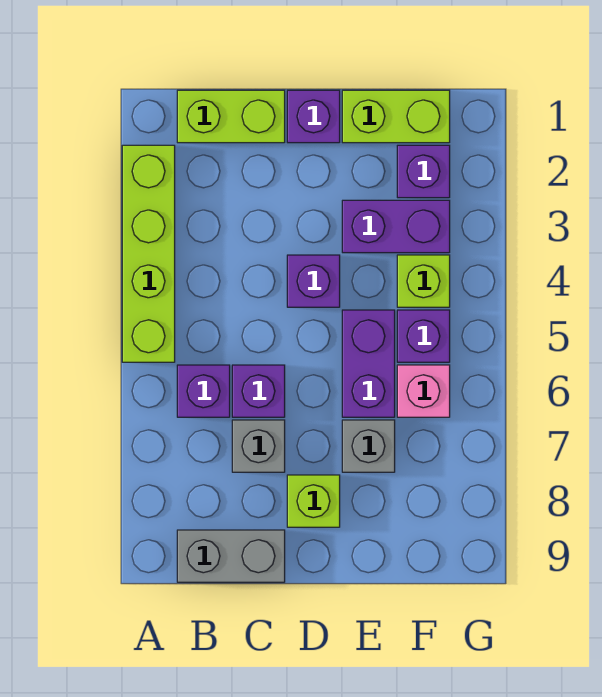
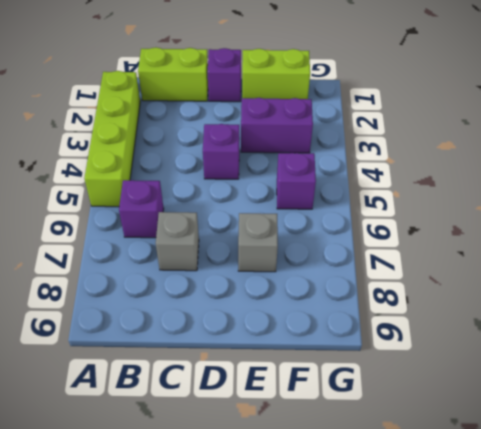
none -> grey 1x2 brick [177,530,285,582]
none -> purple 1x1 brick [232,365,285,417]
none -> lime 1x1 brick [287,475,340,527]

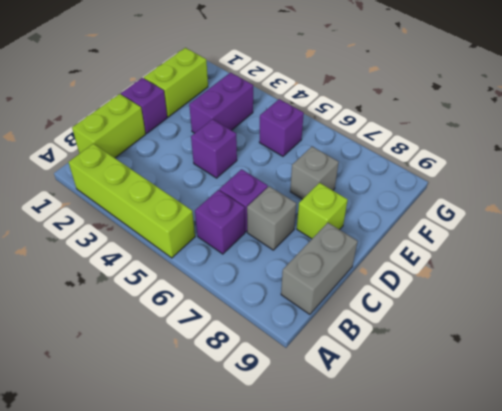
none -> purple 1x2 brick [342,310,395,417]
none -> purple 1x1 brick [397,145,450,198]
none -> lime 1x1 brick [397,255,450,307]

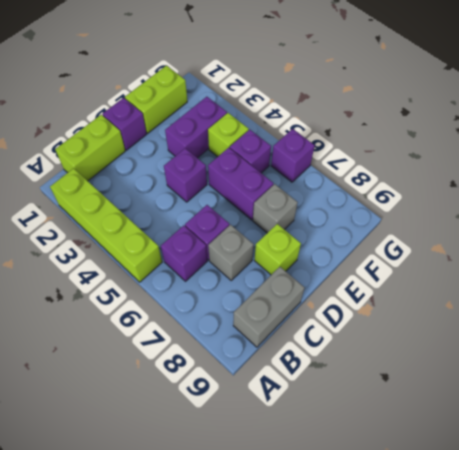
purple 1x1 brick [271,129,315,182] -> purple 1x1 brick moved to [397,145,450,198]
none -> pink 1x1 brick [397,365,450,417]

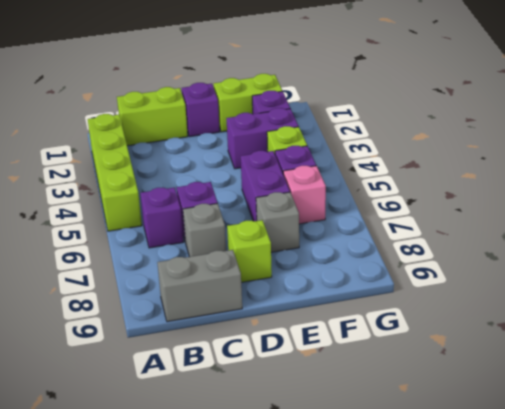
none -> purple 1x1 brick [287,255,340,307]

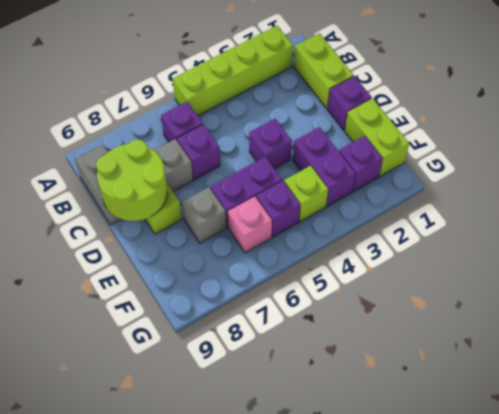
lime 2x2 round brick [96,139,167,221] -> none

